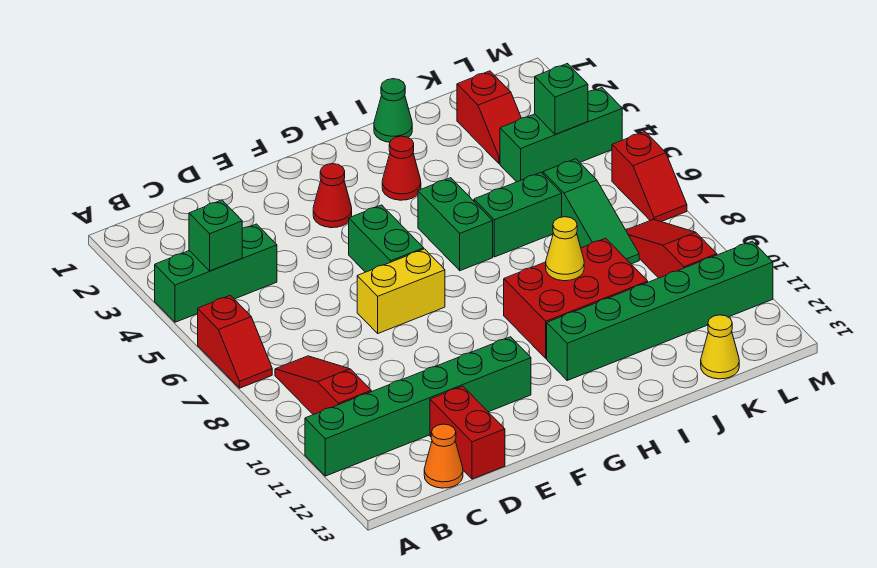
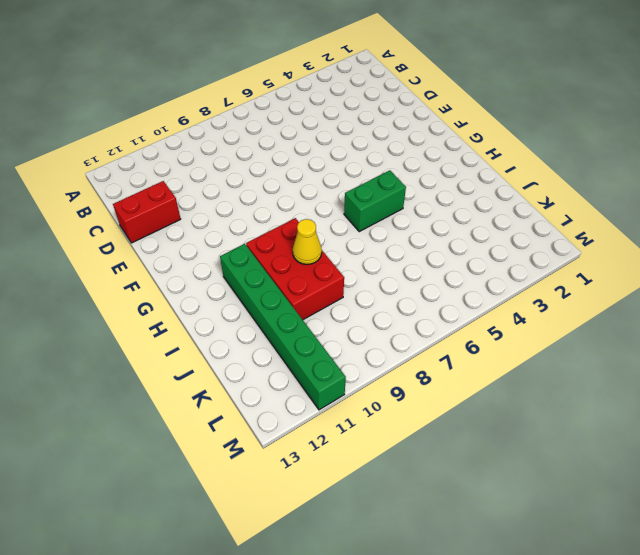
none -> green 1x3 brick [155,224,277,322]
none -> red 1x2 slope [198,295,272,388]
none -> green 1x6 brick [305,337,531,476]

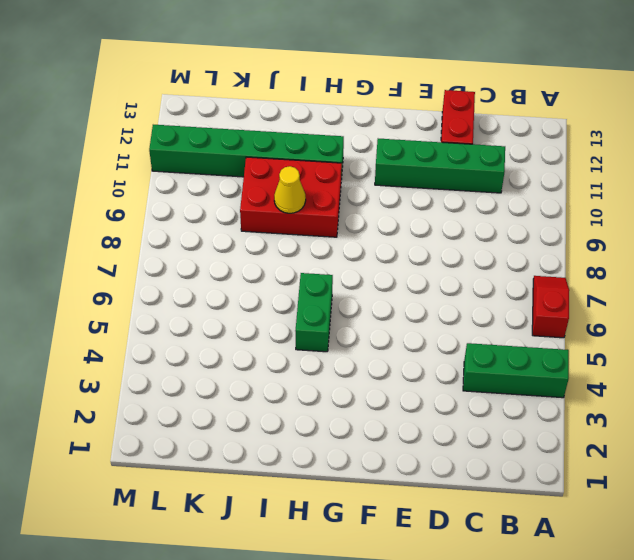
green 1x4 brick [375,139,505,193] -> green 1x6 brick [305,337,531,476]
none -> red 1x3 slope [275,356,371,415]
none -> orange 1x1 cone [424,424,463,488]
none -> yellow 1x2 brick [357,249,445,333]

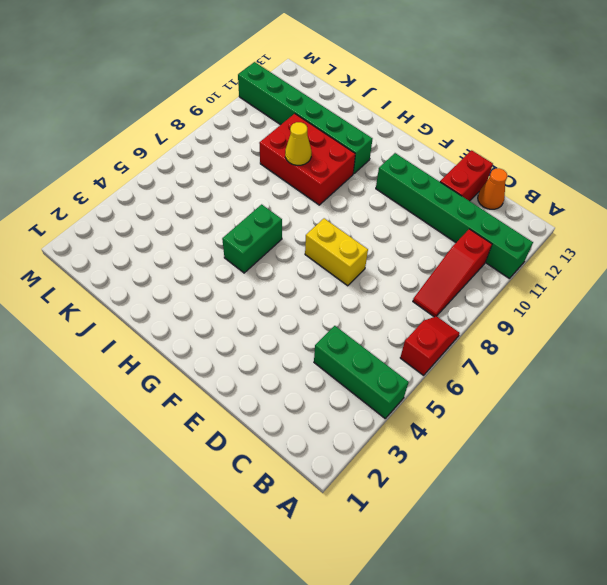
none -> red 1x1 cone [313,164,352,228]
none -> green 1x2 brick [349,205,424,272]
none -> red 1x1 cone [382,136,421,200]

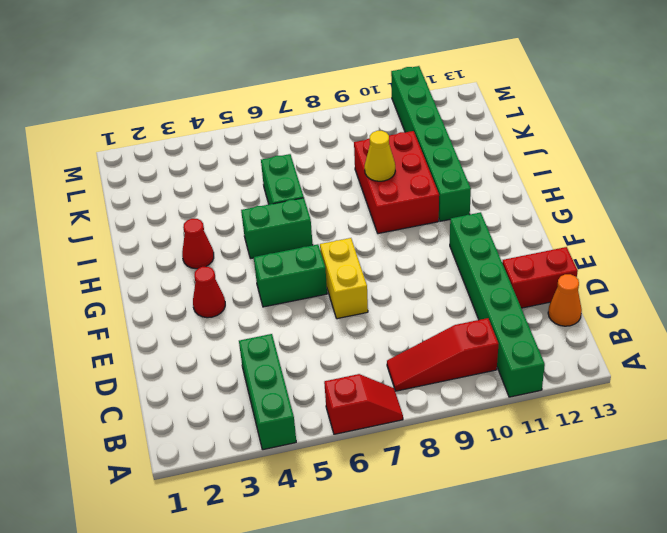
none -> green 1x1 cone [374,79,412,142]
none -> red 1x2 slope [457,71,521,164]
none -> green 1x3 brick [500,88,622,182]

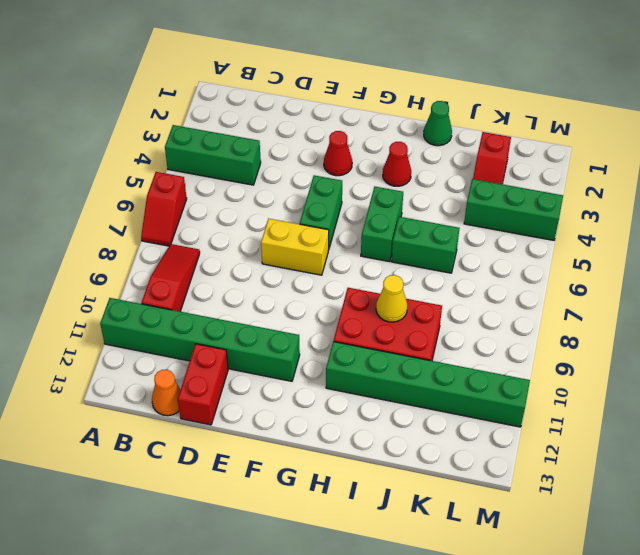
none -> green 1x3 slope [543,159,639,264]
none -> yellow 1x1 cone [701,315,739,379]
none -> red 1x3 slope [626,219,717,278]

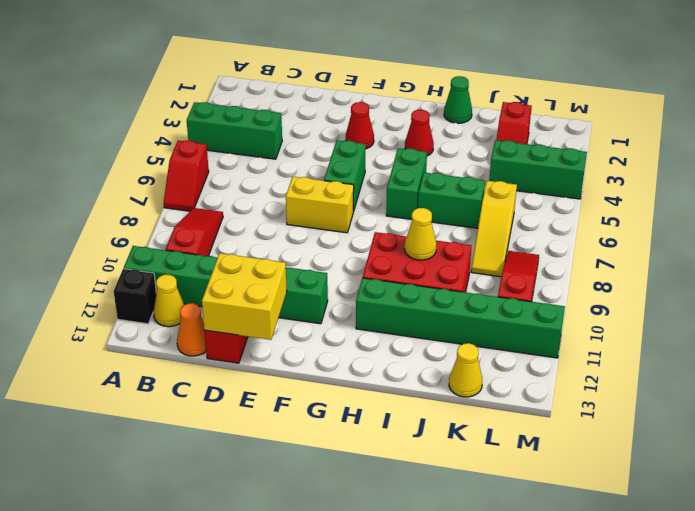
black 1x1 brick [114,269,157,324] -> none
yellow 1x1 cone [153,275,184,327] -> none
yellow 2x2 brick [202,253,287,340] -> none
yellow 1x3 slope [471,181,517,277] -> green 1x3 slope [543,159,639,264]
none -> red 1x2 slope [612,132,687,222]
none -> green 1x1 brick [189,200,242,271]
none -> green 1x1 brick [535,64,588,135]

